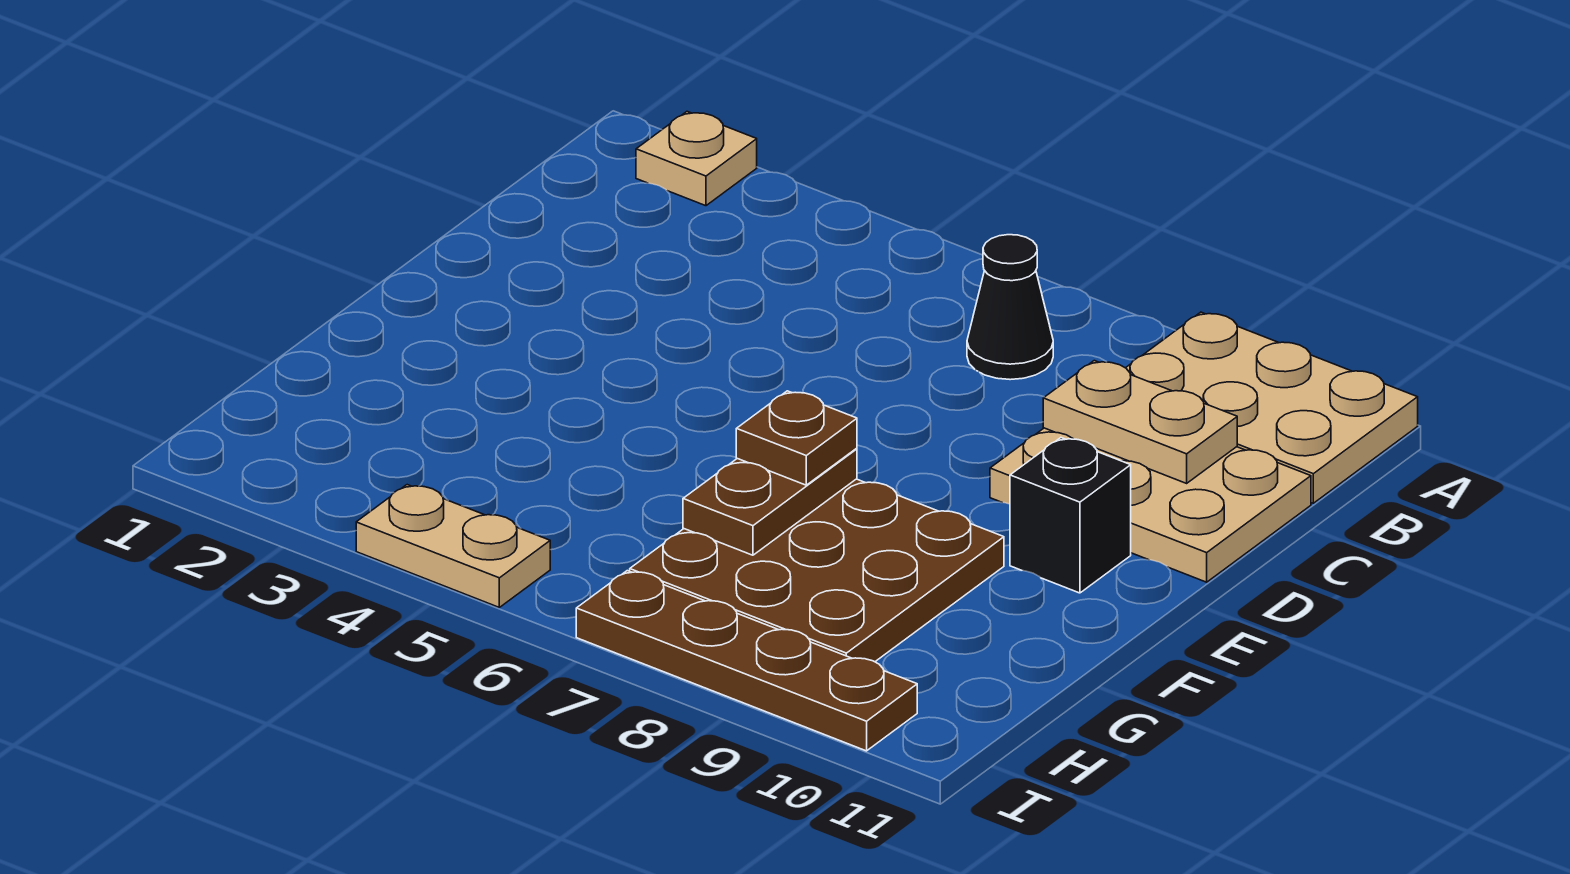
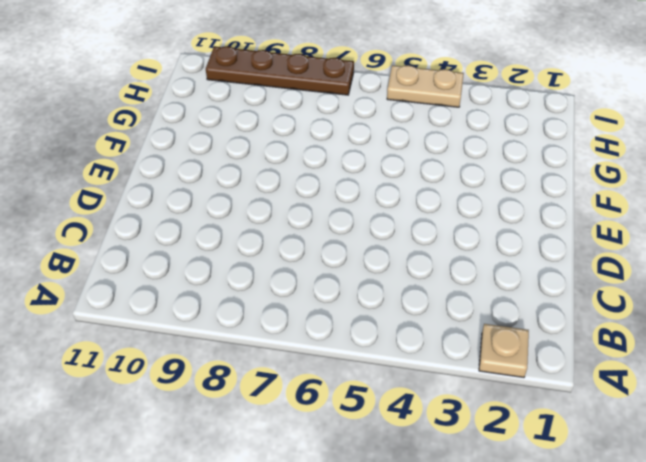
none -> tan 2x3 plate [1126,312,1418,503]
none -> black 1x1 cone [967,235,1053,380]

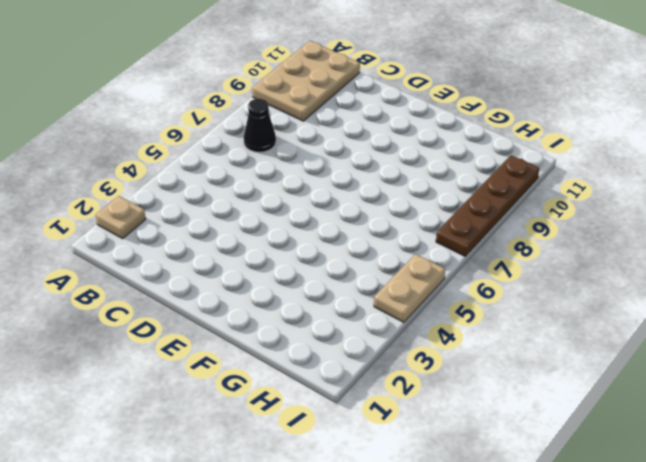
none -> tan 2x3 plate [990,428,1311,582]
none -> black 1x1 brick [1010,438,1131,593]

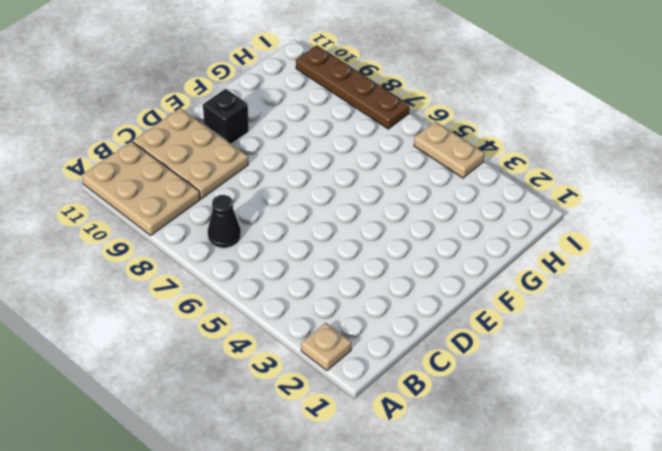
none -> brown 3x3 plate [630,479,1004,662]
none -> tan 1x2 plate [1043,361,1237,483]

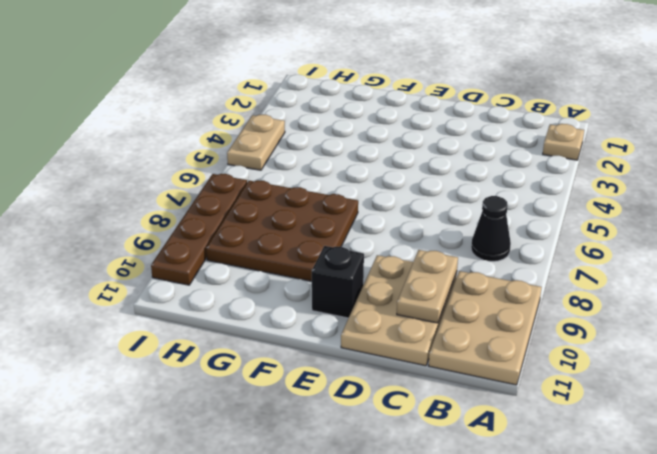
none -> brown 1x2 plate [683,448,857,555]
none -> brown 1x1 plate [736,391,857,485]

